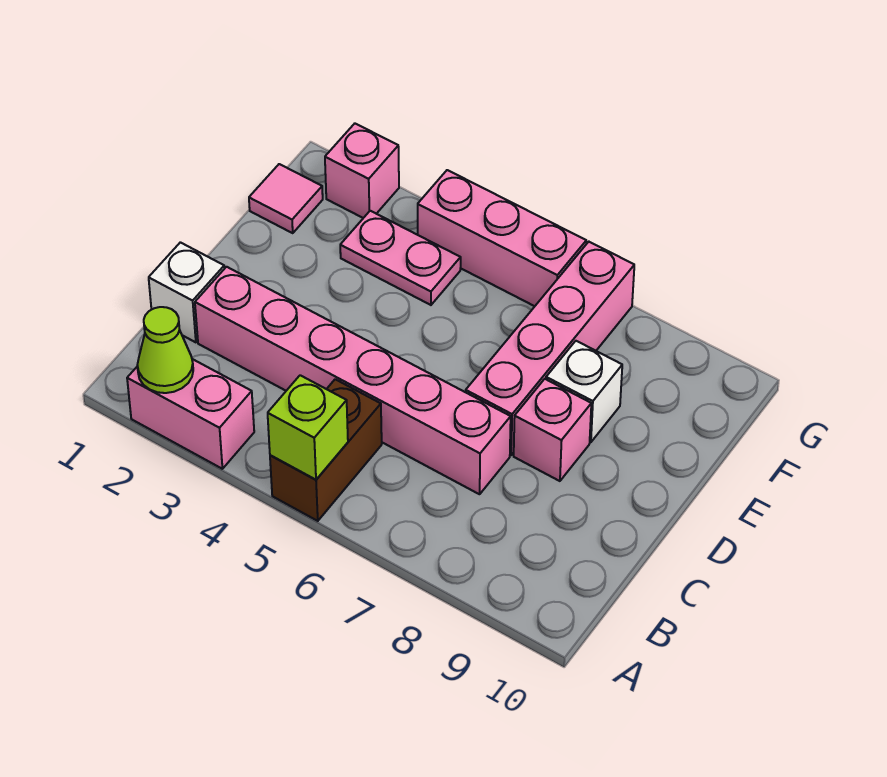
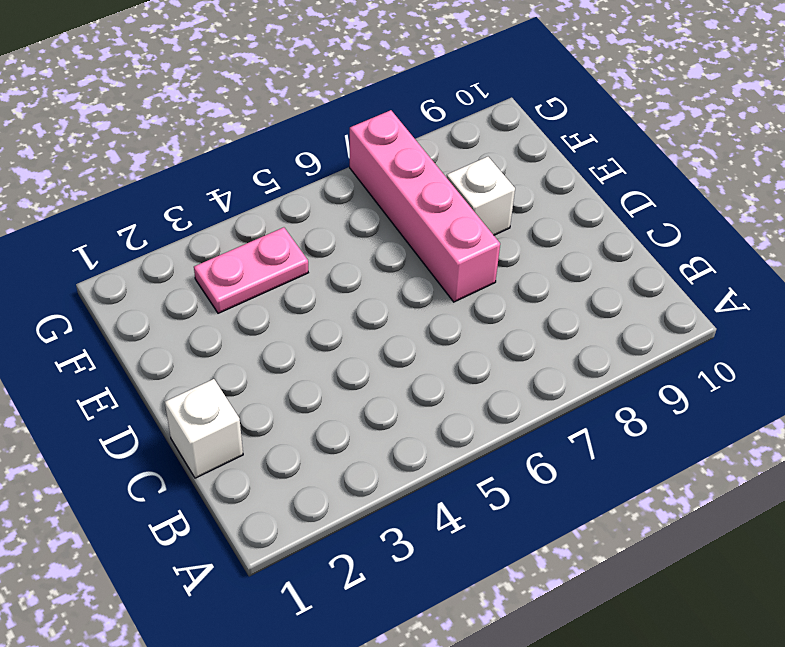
none -> pink 1x2 brick [127,359,254,469]
none -> brown 1x2 brick [270,379,382,521]
none -> pink 1x6 brick [195,267,511,494]

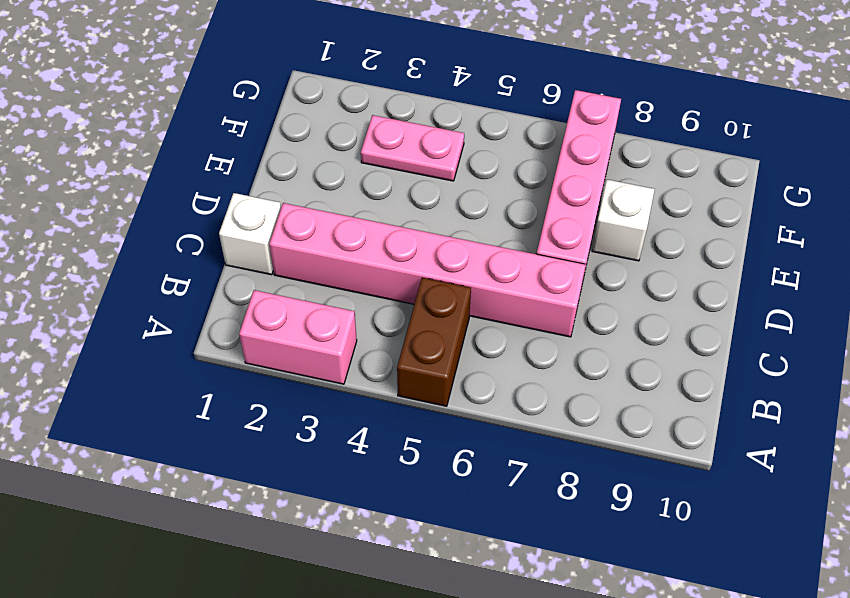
none -> pink 1x1 brick [514,379,591,481]
none -> pink 1x1 tile [249,164,323,233]
none -> pink 1x1 brick [325,124,399,218]

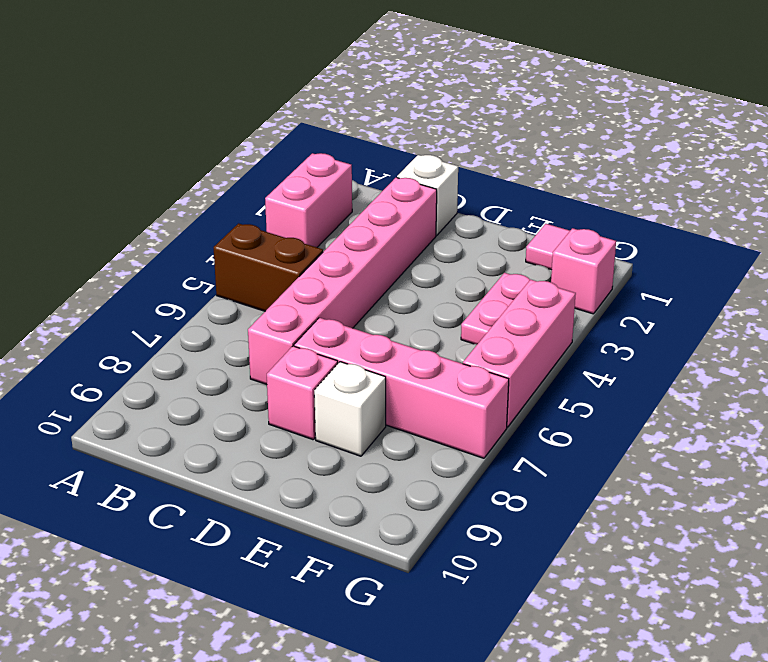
none -> lime 1x1 cone [137,307,193,393]
none -> lime 1x1 brick [268,375,348,480]

